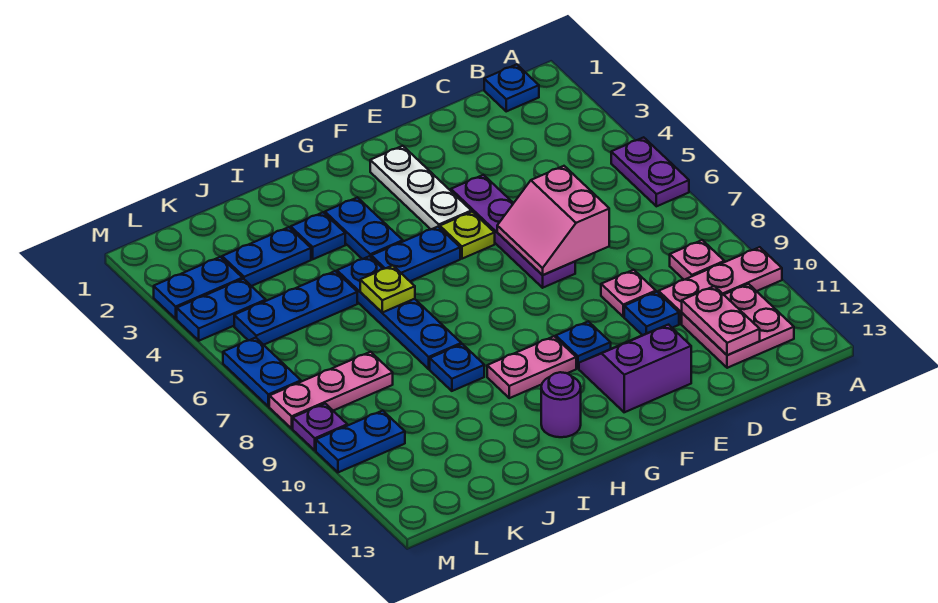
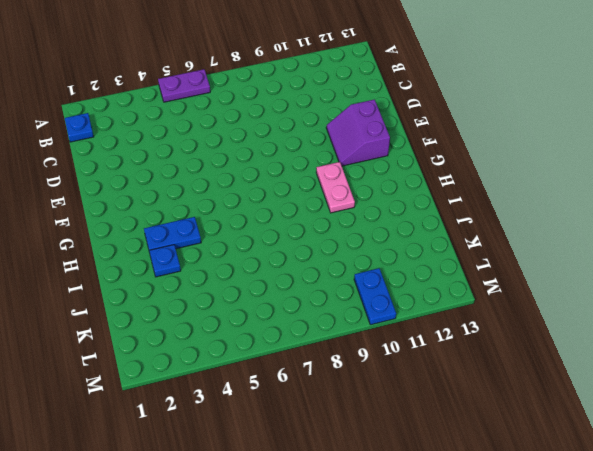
none -> pink 1x3 plate [659,247,782,324]
none -> pink 1x1 plate [670,240,724,280]
none -> pink 2x2 plate [682,284,794,368]
none -> pink 1x1 plate [601,270,656,317]

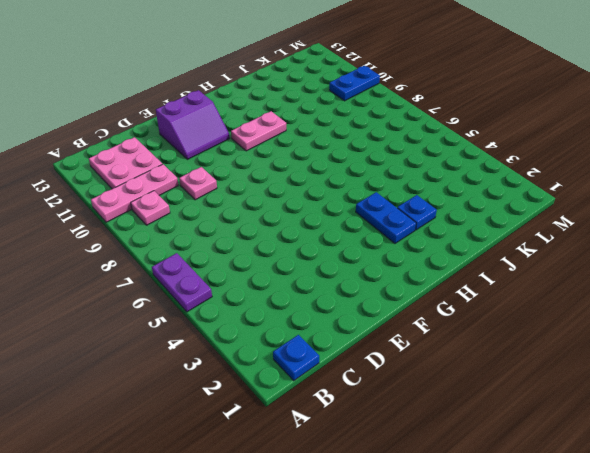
none -> blue 1x1 plate [624,292,679,335]
none -> purple 1x4 plate [451,175,575,288]
none -> white 1x3 plate [370,146,471,229]
none -> lime 1x1 plate [440,212,495,259]

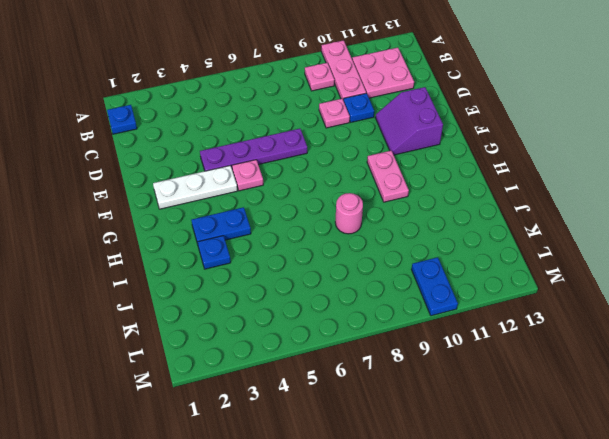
pink 1x1 plate [232,160,263,191] -> lime 1x1 plate [440,212,495,259]
pink 1x1 round brick [335,193,363,234] -> blue 1x4 plate [337,256,461,369]
none -> purple 1x2 plate [611,137,689,206]
none -> blue 1x1 plate [556,321,611,368]
none -> blue 1x2 plate [371,227,460,281]
none -> purple 1x1 round brick [541,372,581,437]

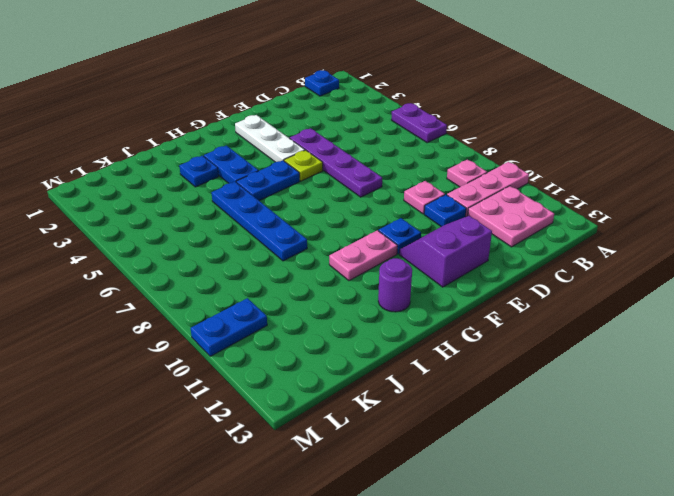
none -> blue 1x1 plate [430,344,484,391]
none -> blue 1x2 plate [222,227,311,286]
none -> blue 1x3 plate [234,271,357,345]
none -> pink 1x3 plate [269,352,393,428]

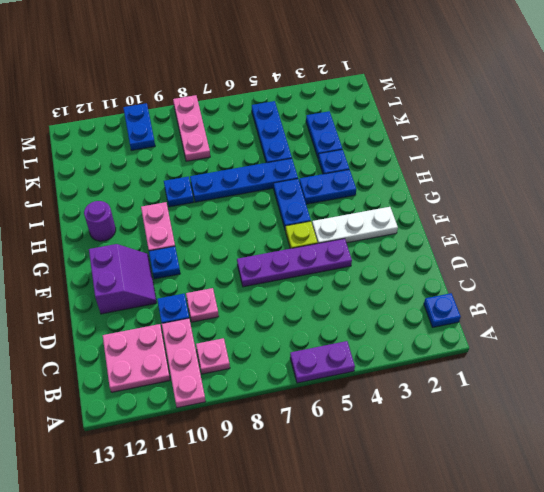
none -> blue 1x2 plate [154,257,243,319]
none -> blue 1x2 plate [177,279,266,341]
none -> blue 1x2 plate [223,338,301,407]
none -> purple 1x1 plate [293,404,347,450]

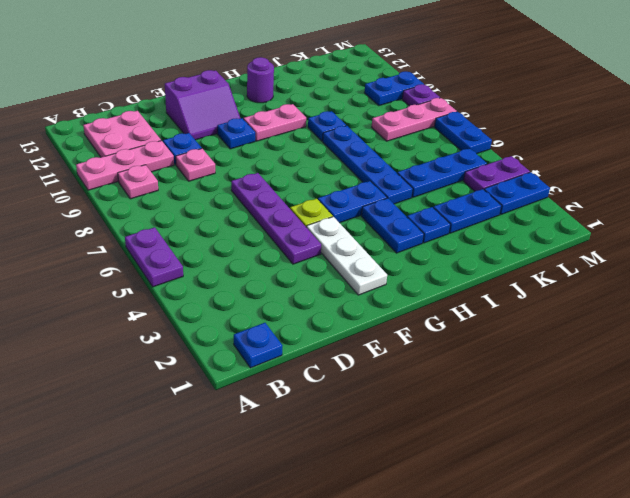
purple 1x2 plate [463,156,530,191] -> blue 1x2 plate [177,279,266,341]
none -> pink 1x2 plate [682,286,760,355]
none -> pink 2x2 slope [497,166,609,275]
none -> lime 1x1 plate [360,265,415,312]

